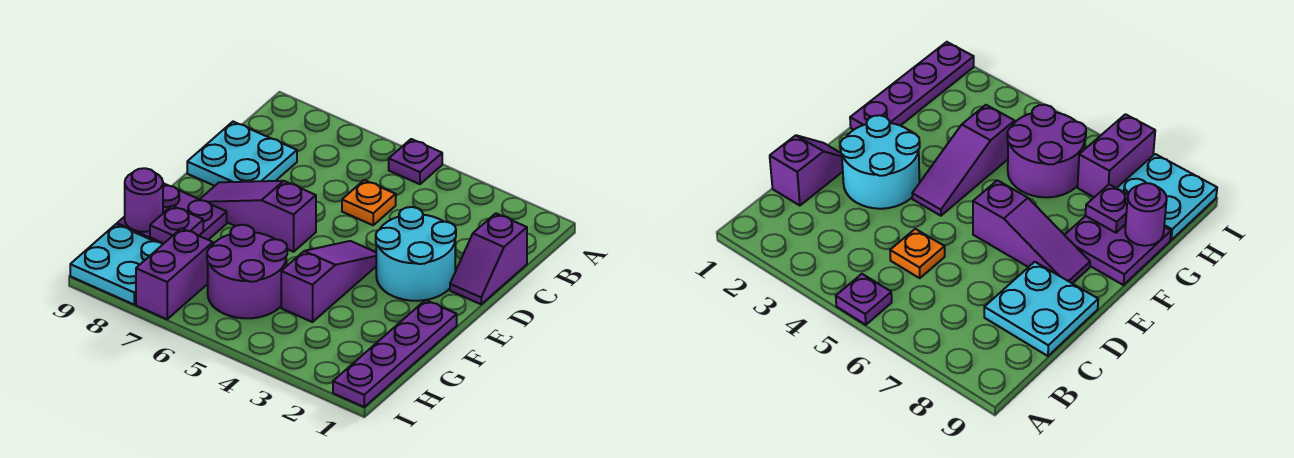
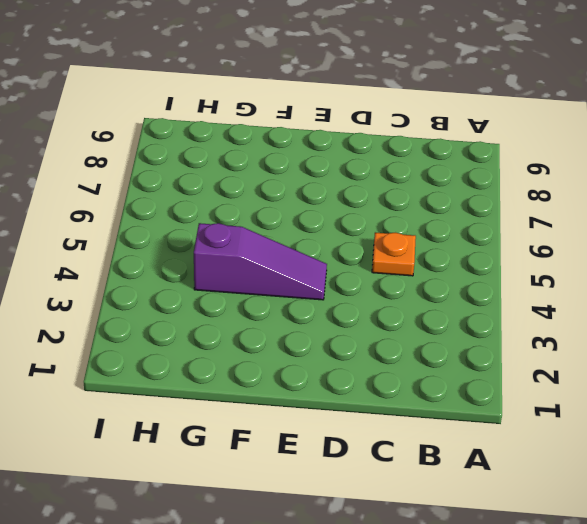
none -> purple 1x1 plate [389,139,442,184]
none -> purple 1x2 slope [450,213,527,304]
none -> cyan 2x2 plate [187,122,297,186]

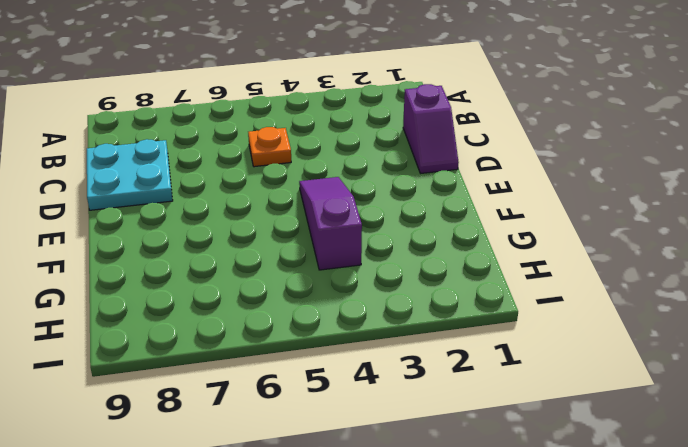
none -> purple 1x1 plate [389,139,442,184]
none -> cyan 2x2 round brick [376,207,456,301]
none -> purple 1x3 slope [200,181,316,252]

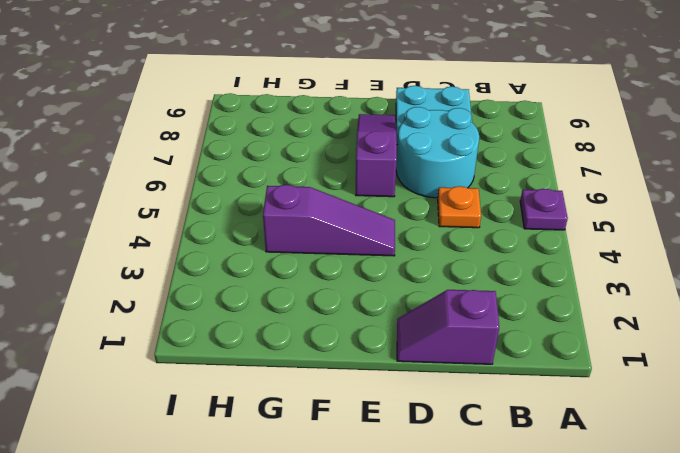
cyan 2x2 round brick [396,107,479,198] -> cyan 2x2 round brick moved to [376,207,456,301]
none -> purple 1x4 plate [333,300,457,407]
none -> purple 2x2 plate [117,183,227,244]
none -> purple 2x2 round brick [207,225,287,318]

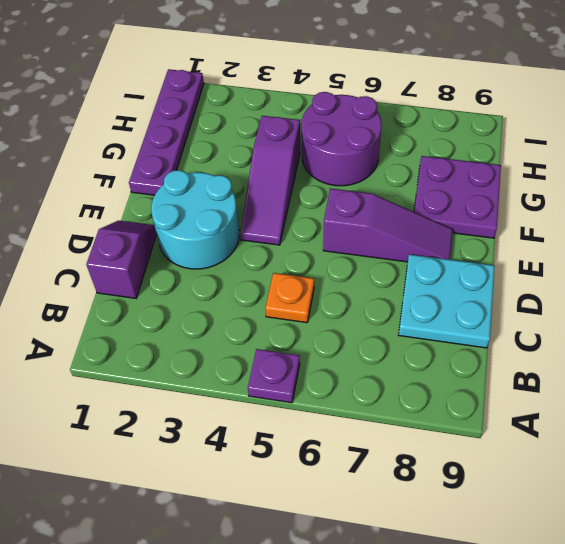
none -> purple 1x2 brick [136,228,213,319]
none -> cyan 2x2 plate [70,224,163,304]
none -> purple 1x1 plate [150,206,203,244]

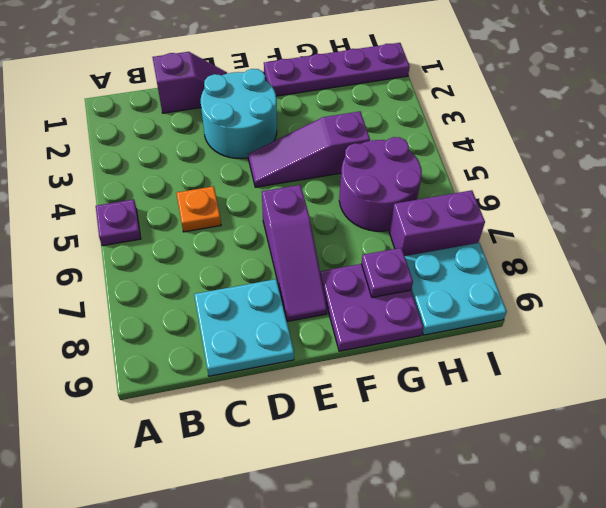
none -> purple 1x1 round brick [125,168,163,232]

